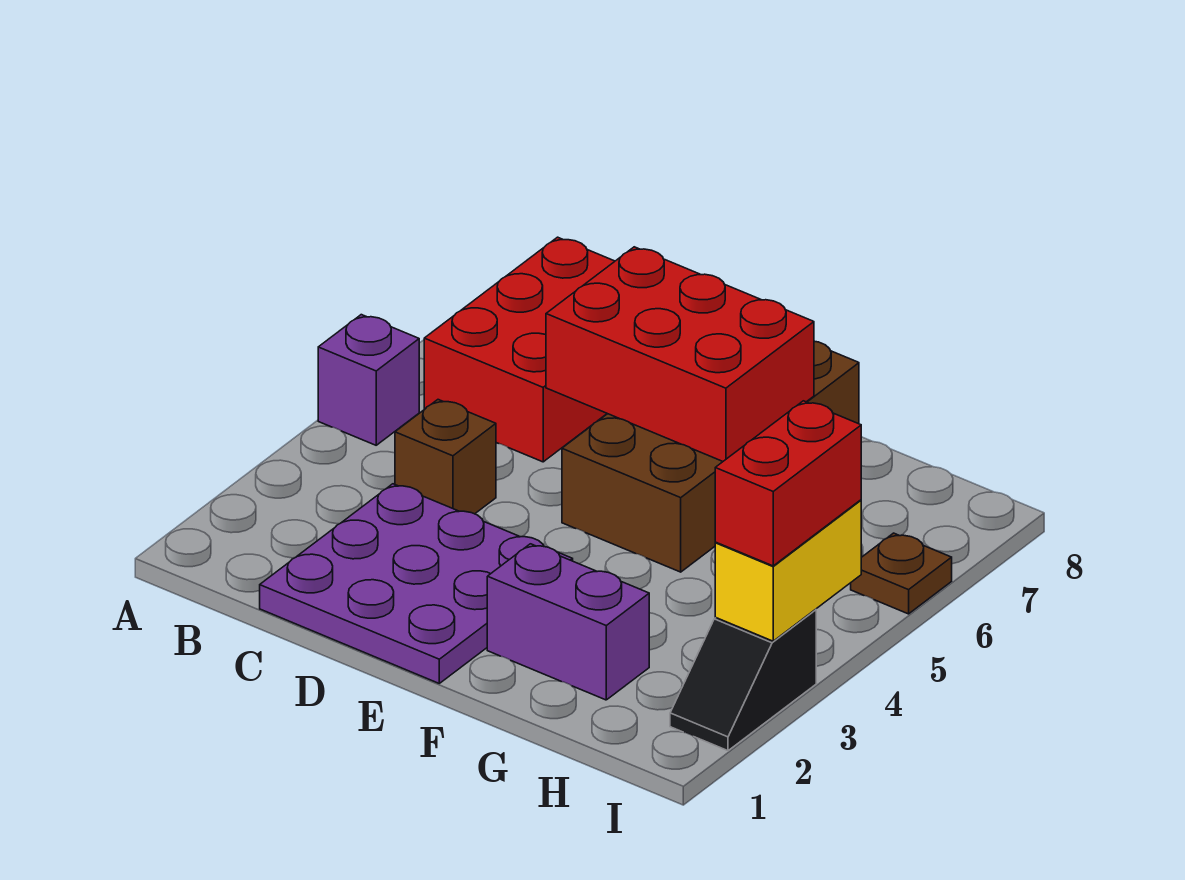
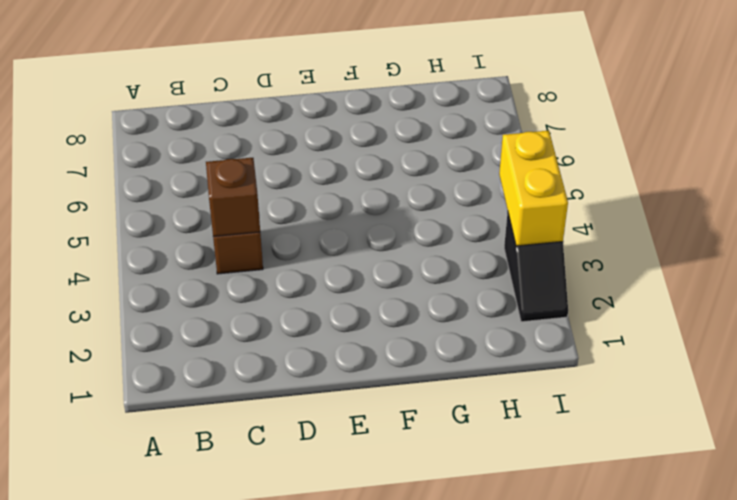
brown 1x1 brick [206,158,260,236] -> none
none -> purple 1x1 brick [318,315,419,445]
none -> red 2x3 brick [424,237,615,462]

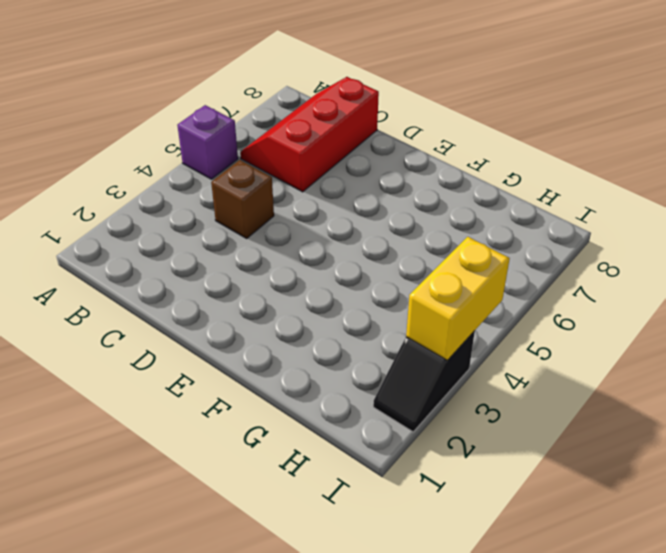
red 2x3 slope [240,77,379,192] -> red 2x3 brick [424,237,615,462]
none -> purple 3x3 plate [260,484,573,683]
none -> brown 2x4 brick [562,341,859,572]

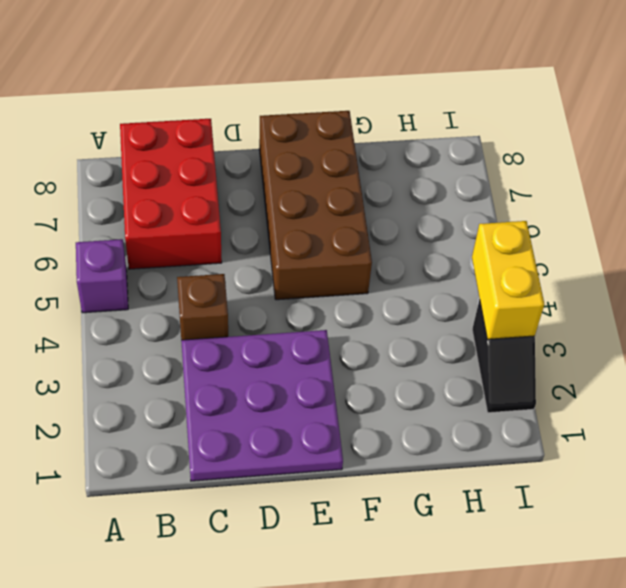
none -> purple 1x2 brick [487,544,649,700]
none -> brown 1x1 plate [851,533,952,614]

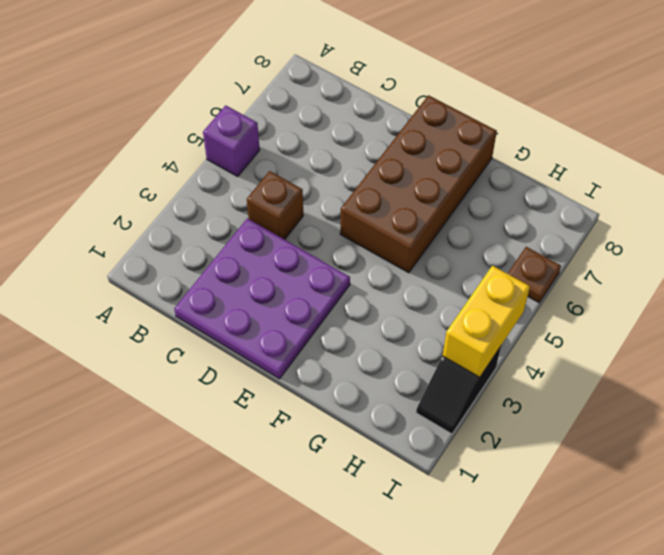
none -> red 2x3 brick [424,237,615,462]
none -> purple 1x2 brick [487,544,649,700]

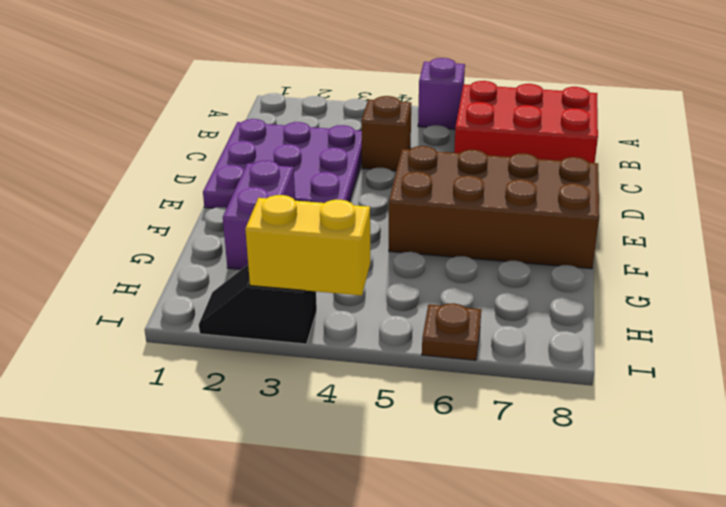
none -> red 2x3 brick [546,247,814,461]
none -> red 1x2 brick [715,401,861,566]

